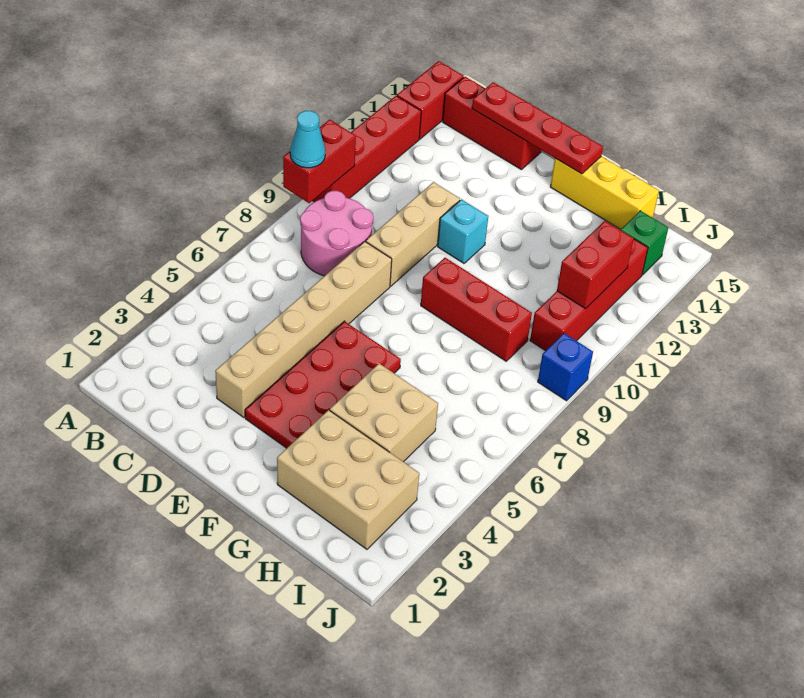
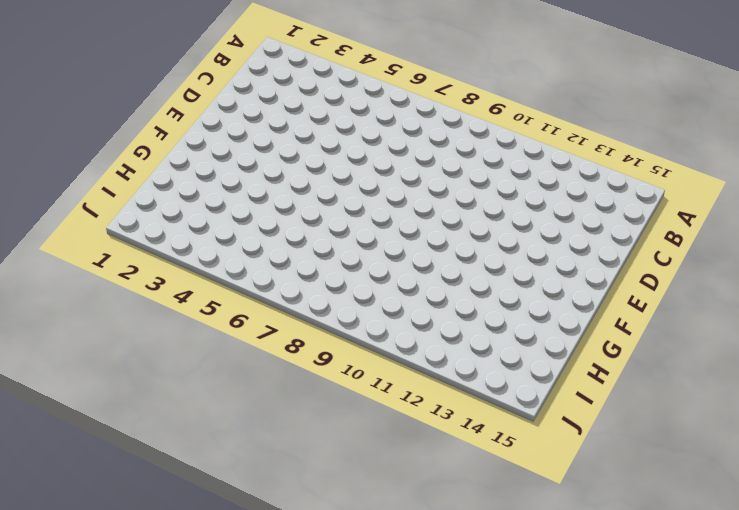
none -> red 1x4 brick [313,96,421,202]
none -> red 1x2 brick [397,61,464,139]
none -> pink 2x2 round brick [300,191,373,276]

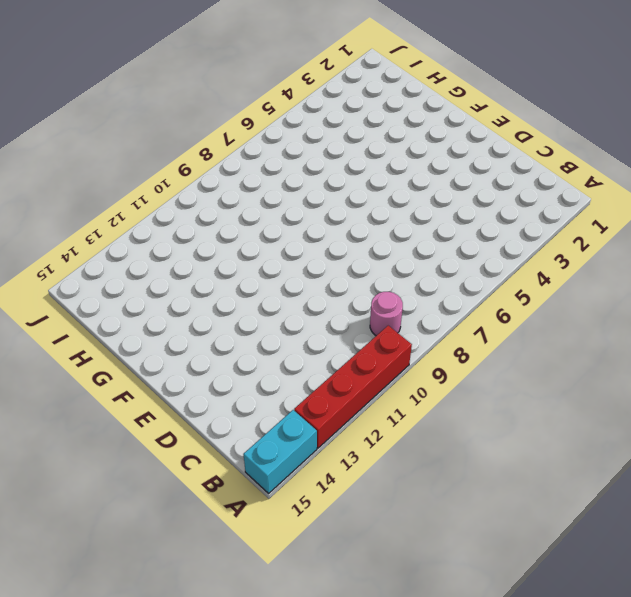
cyan 1x2 brick [243,410,317,493] -> red 1x2 brick [397,61,464,139]
pink 1x1 round brick [370,292,403,336] -> pink 2x2 round brick [300,191,373,276]
none -> red 1x3 brick [443,77,541,170]
none -> tan 1x6 brick [215,242,392,418]
none -> tan 1x3 brick [366,182,460,286]

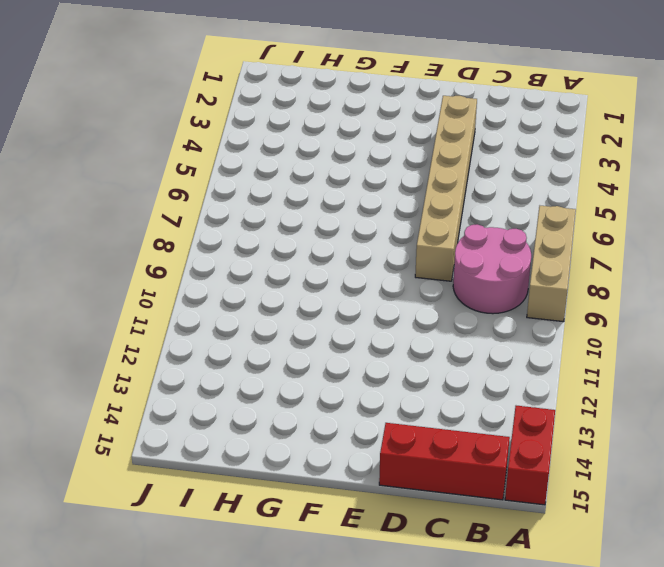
tan 1x3 brick [527,206,576,322] -> tan 1x3 brick moved to [366,182,460,286]
none -> red 1x4 brick [313,96,421,202]
none -> red 2x4 plate [245,321,401,448]
none -> cyan 1x1 brick [438,200,488,263]

